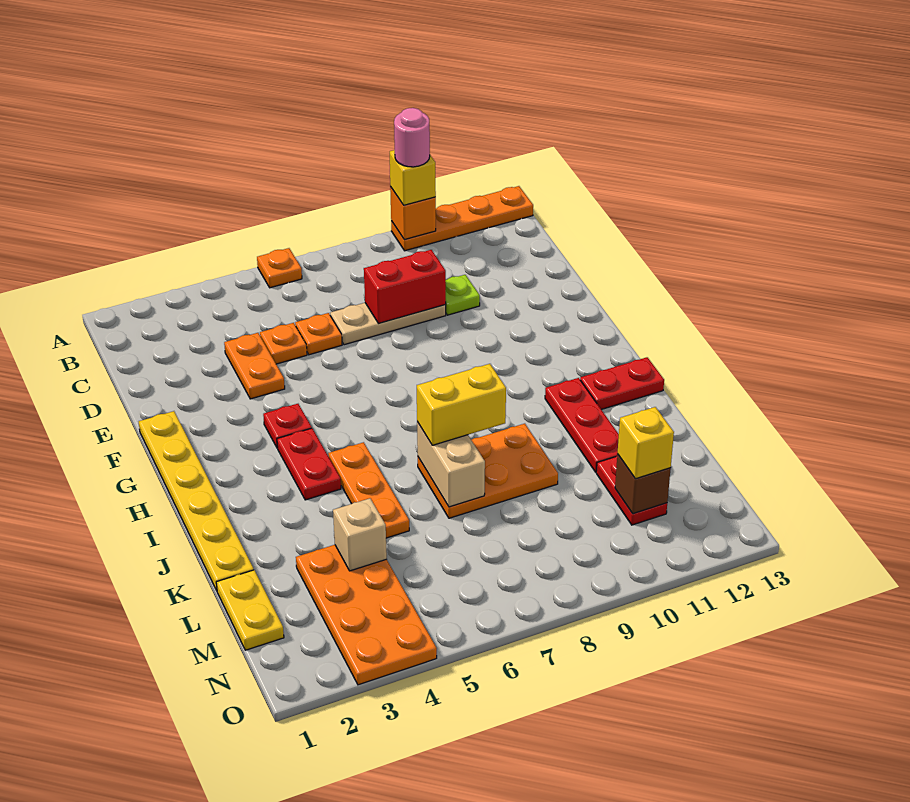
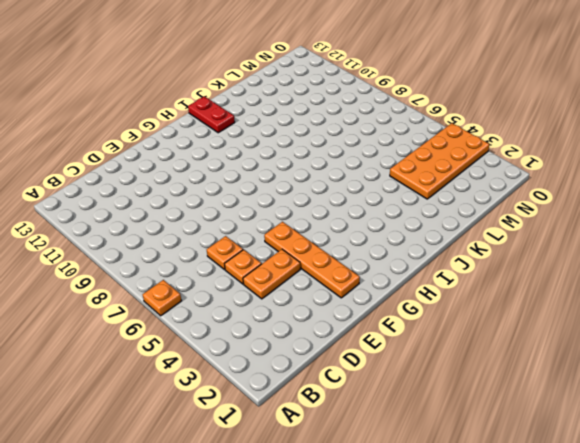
orange 1x4 plate [264,222,360,298] -> orange 1x4 plate moved to [391,186,533,251]
none -> tan 1x3 plate [330,303,446,345]
none -> lime 1x1 plate [446,275,480,315]
none -> yellow 1x6 plate [139,411,254,590]

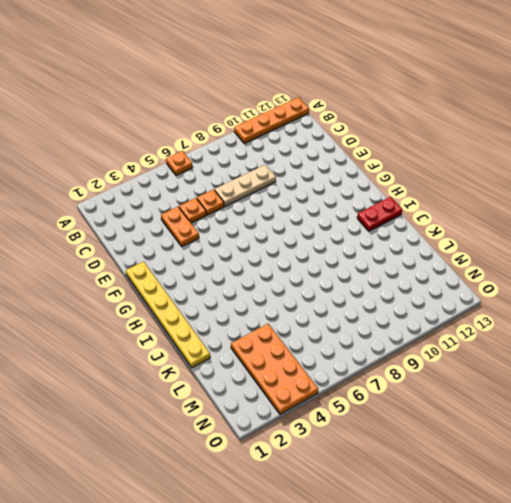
none -> lime 1x1 plate [446,275,480,315]
none -> red 1x1 plate [263,404,312,448]
none -> red 1x2 plate [277,428,341,500]

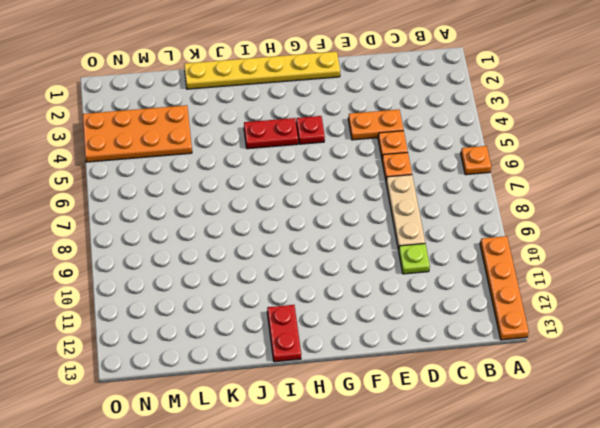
none -> orange 1x3 plate [328,442,409,538]
none -> red 1x3 plate [545,378,619,472]
none -> orange 2x3 plate [418,424,558,518]

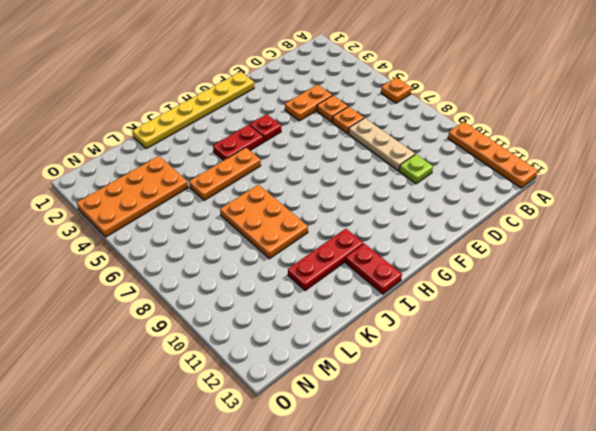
none -> yellow 1x2 plate [216,570,284,650]
none -> red 1x2 plate [596,456,667,525]
none -> orange 1x1 brick [390,187,436,240]

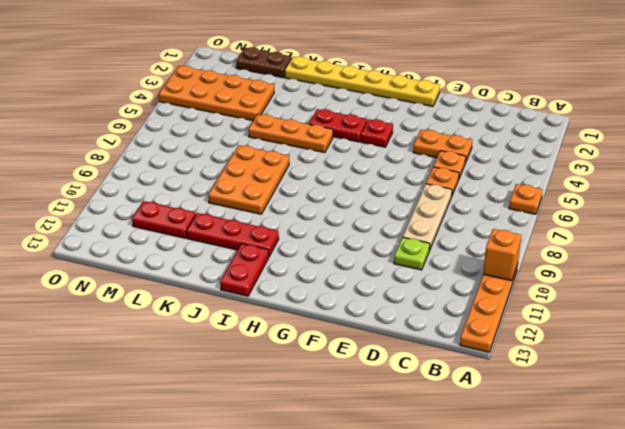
brown 1x2 plate [236,47,291,78] -> yellow 1x2 plate [216,570,284,650]
none -> red 1x2 brick [364,250,446,323]
none -> tan 1x2 brick [417,422,485,507]
none -> tan 1x1 brick [333,498,387,571]

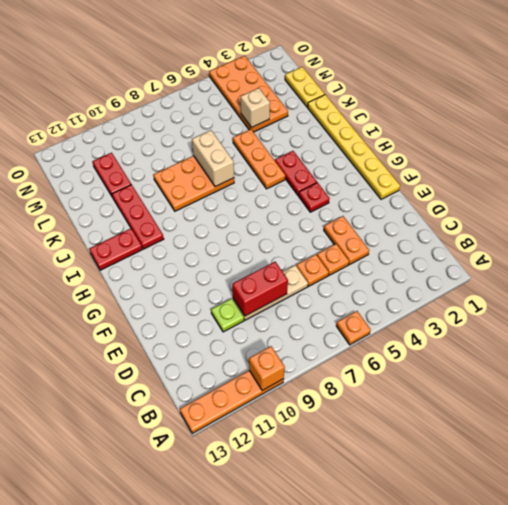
none -> brown 1x1 brick [615,454,671,514]
none -> yellow 1x1 brick [390,150,436,205]
none -> yellow 1x2 brick [417,364,506,445]

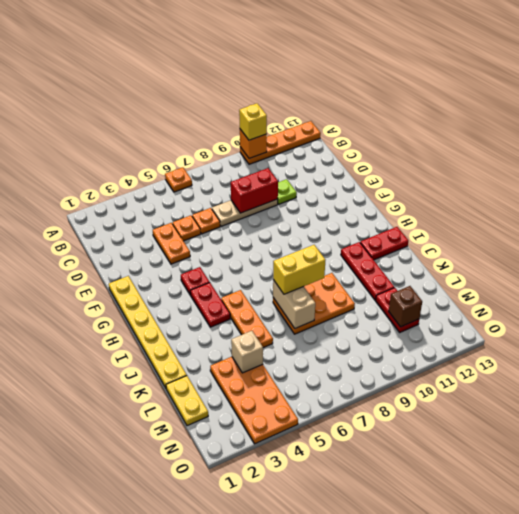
none -> yellow 1x1 brick [618,407,674,479]
none -> pink 1x1 round brick [394,108,430,167]

